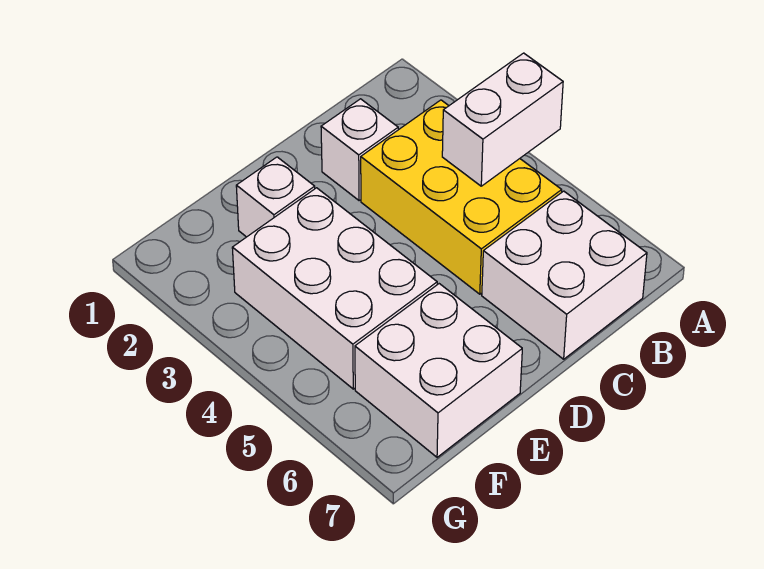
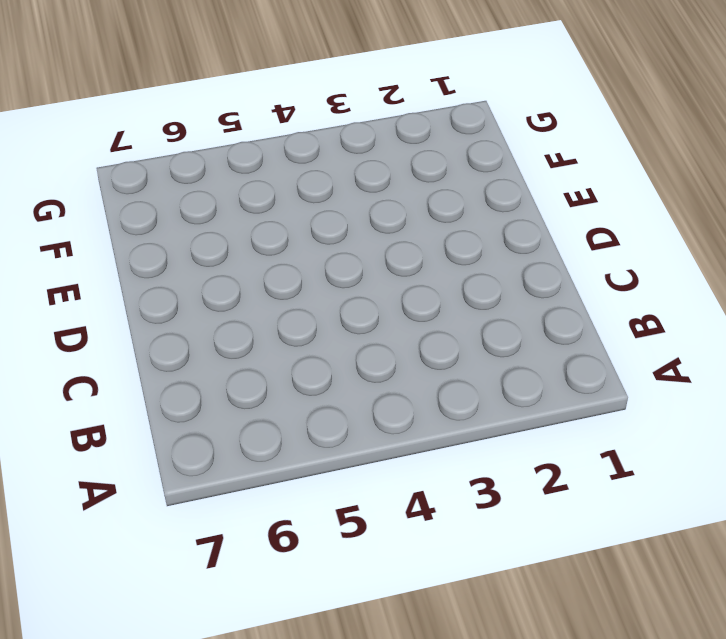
none -> yellow 2x3 brick [361,100,562,294]
none -> white 2x2 brick [482,191,647,359]

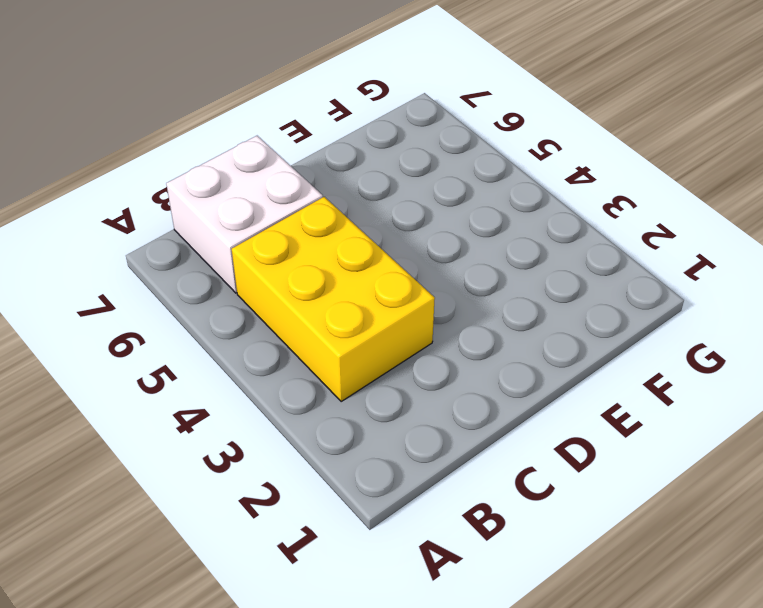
none -> white 1x1 brick [321,99,398,201]
none -> white 1x1 brick [236,157,315,237]

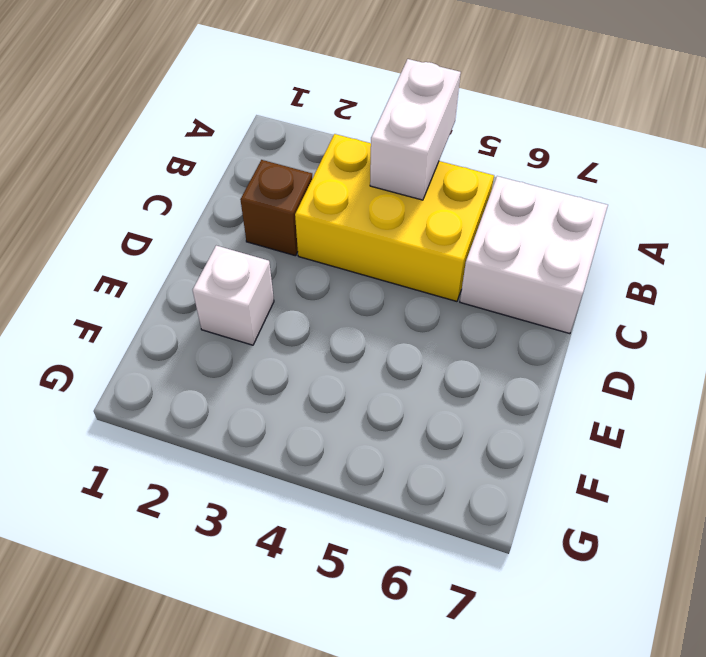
brown 1x1 brick [240,160,312,256] -> white 1x1 brick [321,99,398,201]
none -> white 2x3 brick [232,188,437,389]
none -> white 2x2 brick [355,284,522,457]

